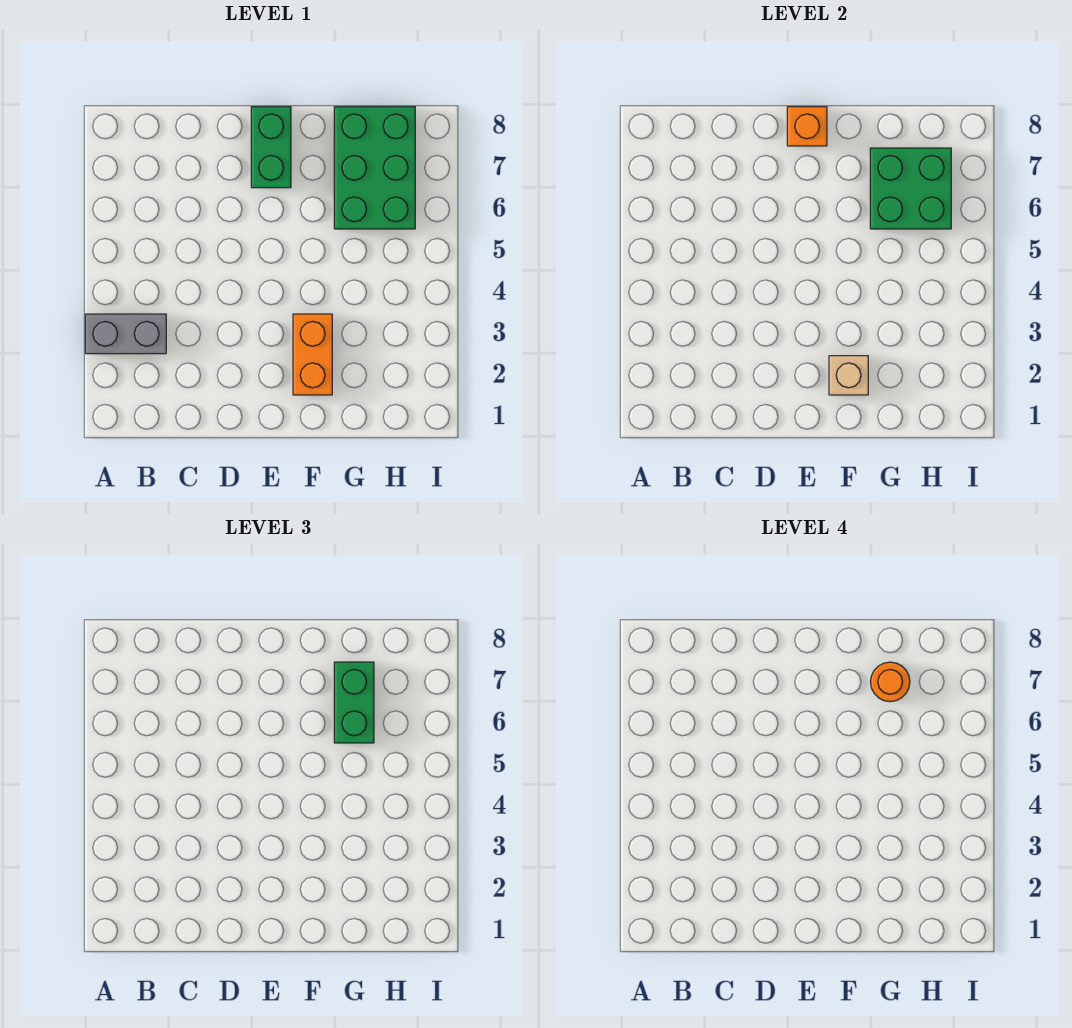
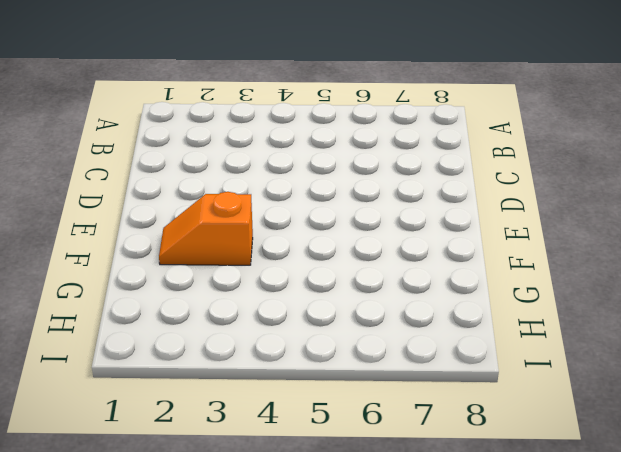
orange 1x2 slope [159,192,253,265] -> orange 1x2 brick [293,314,332,395]
none -> grey 1x2 brick [85,314,166,354]
none -> green 1x2 brick [251,107,291,188]

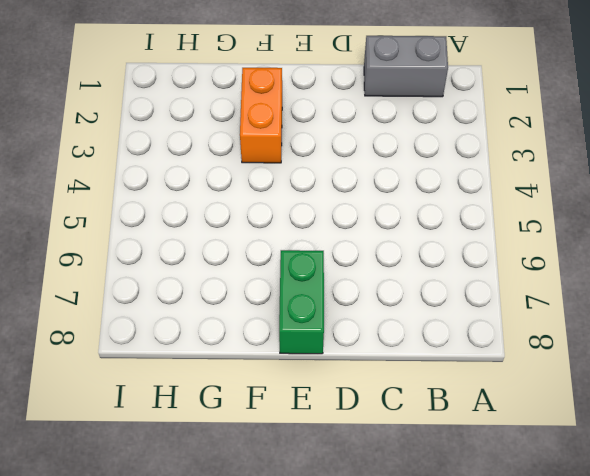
grey 1x2 brick [364,36,448,97] -> grey 1x2 brick moved to [85,314,166,354]
none -> green 2x3 brick [334,107,415,229]
none -> orange 1x1 brick [787,107,827,146]

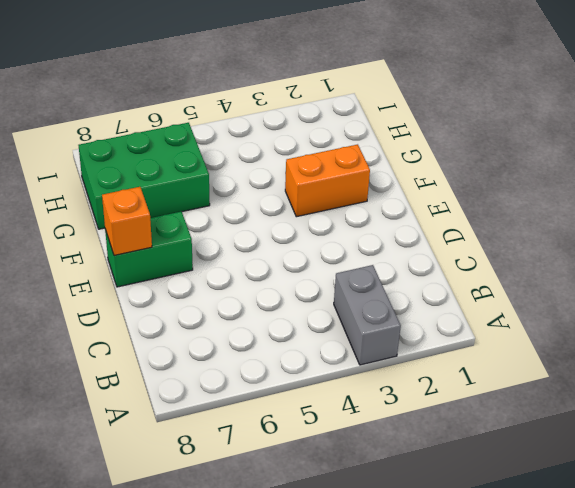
none -> tan 1x1 brick [829,356,868,395]
none -> green 2x2 brick [870,148,951,229]

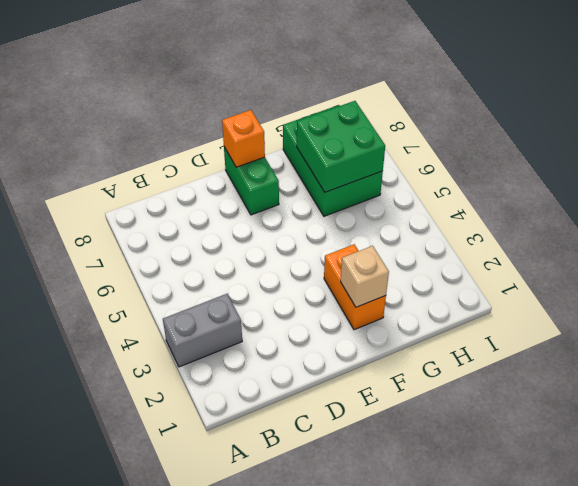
none -> green 1x2 brick [334,662,374,743]
none -> orange 1x1 round brick [870,662,910,702]

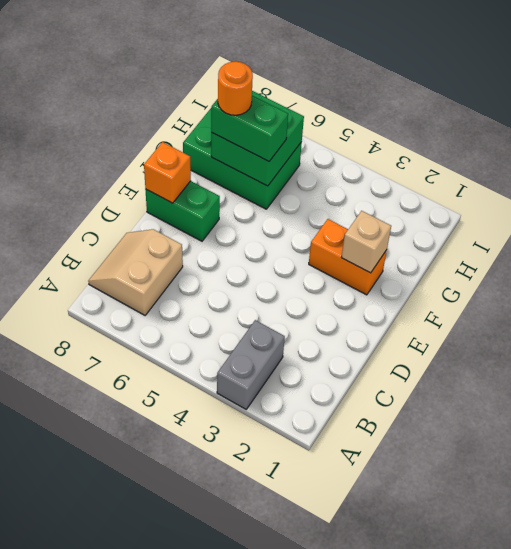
tan 2x2 slope [88,229,183,315] -> none

